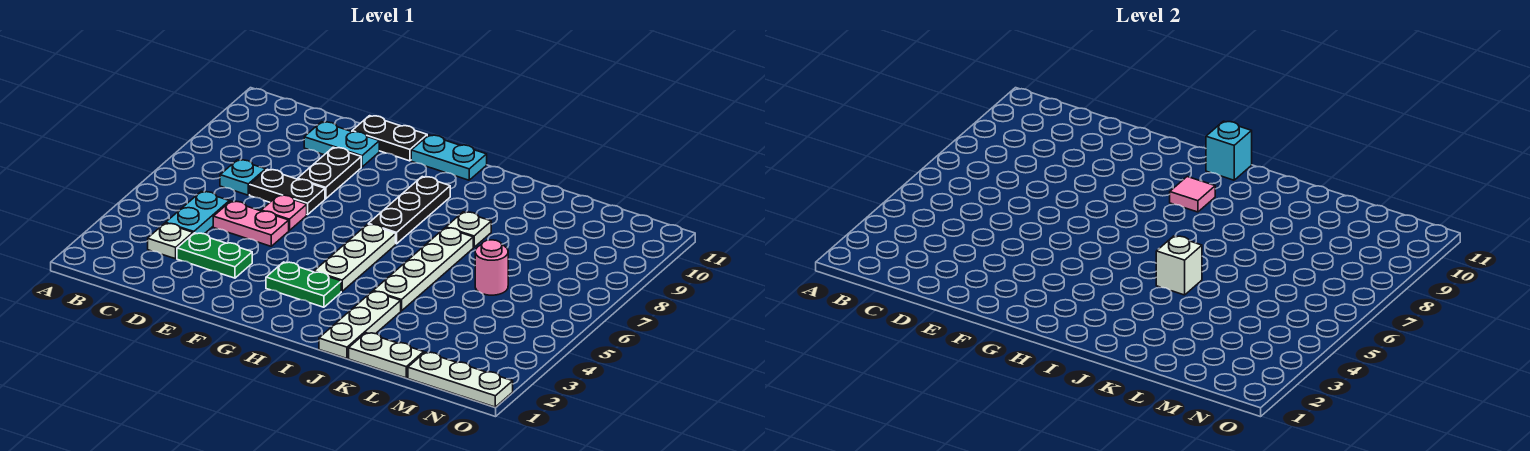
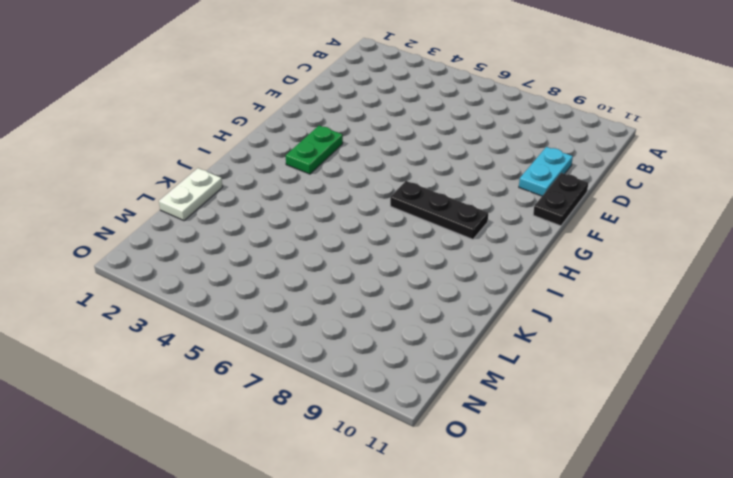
none -> white 1x1 plate [148,223,193,259]
none -> cyan 1x2 plate [166,191,229,234]
none -> cyan 1x1 plate [220,160,266,195]

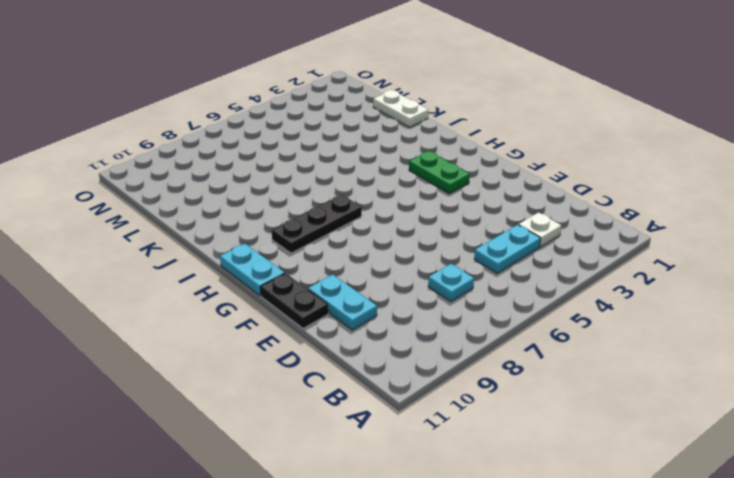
none -> green 1x2 plate [177,233,252,278]
none -> pink 1x2 plate [213,201,289,246]
none -> black 1x2 plate [250,169,325,215]

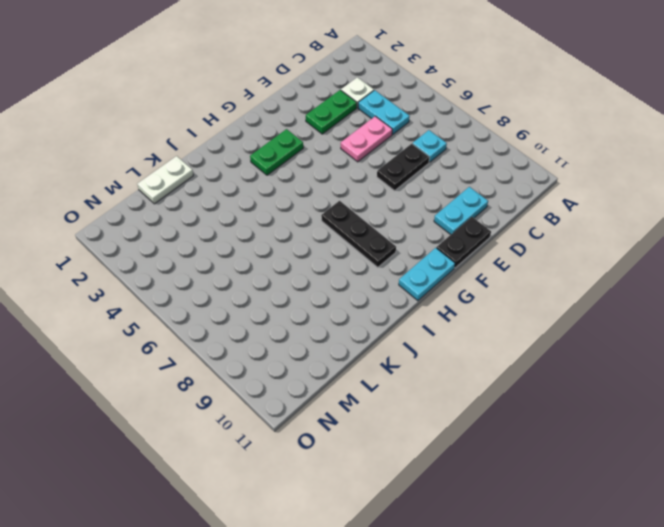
none -> pink 1x1 plate [261,195,307,231]
none -> black 1x2 plate [298,147,361,199]
none -> white 1x3 plate [314,224,396,291]

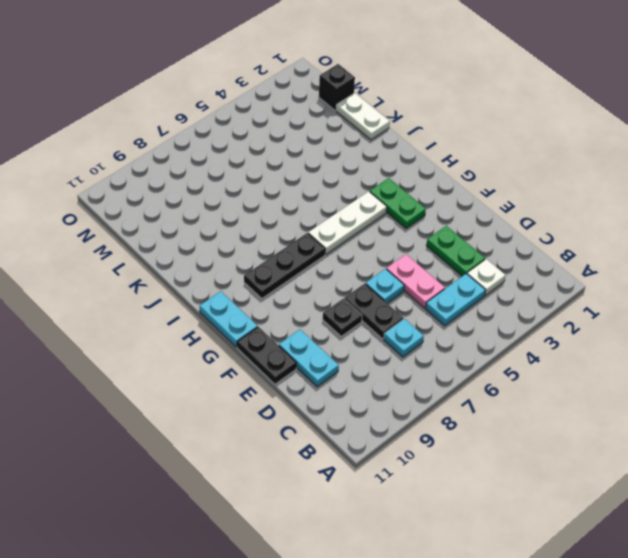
cyan 1x1 plate [366,269,404,303] -> pink 1x1 plate [261,195,307,231]
black 1x1 plate [323,299,362,336] -> black 1x2 plate [298,147,361,199]
black 1x1 brick [319,64,355,111] -> white 1x3 plate [408,352,513,407]
none -> white 1x3 plate [319,291,401,358]
none -> white 1x4 plate [373,228,473,311]
none -> white 1x1 plate [446,212,491,247]

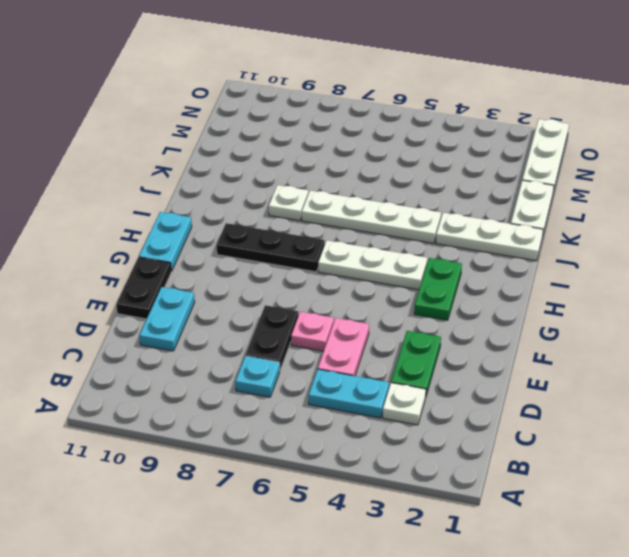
none -> black 1x2 plate [298,147,361,199]
none -> pink 1x1 round brick [475,240,508,295]
none -> pink 1x1 tile [1170,177,1215,212]

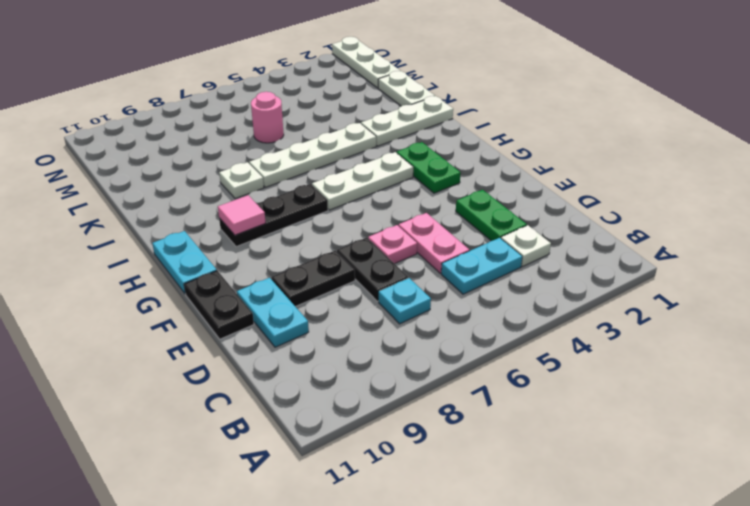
none -> cyan 1x1 brick [1206,121,1252,180]
none -> white 1x1 brick [1156,236,1202,295]

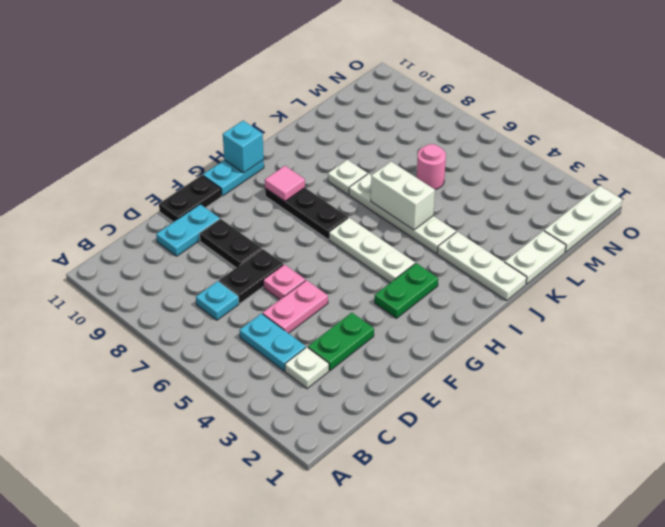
white 1x2 brick [371,162,435,230] -> white 1x1 brick [1156,236,1202,295]

